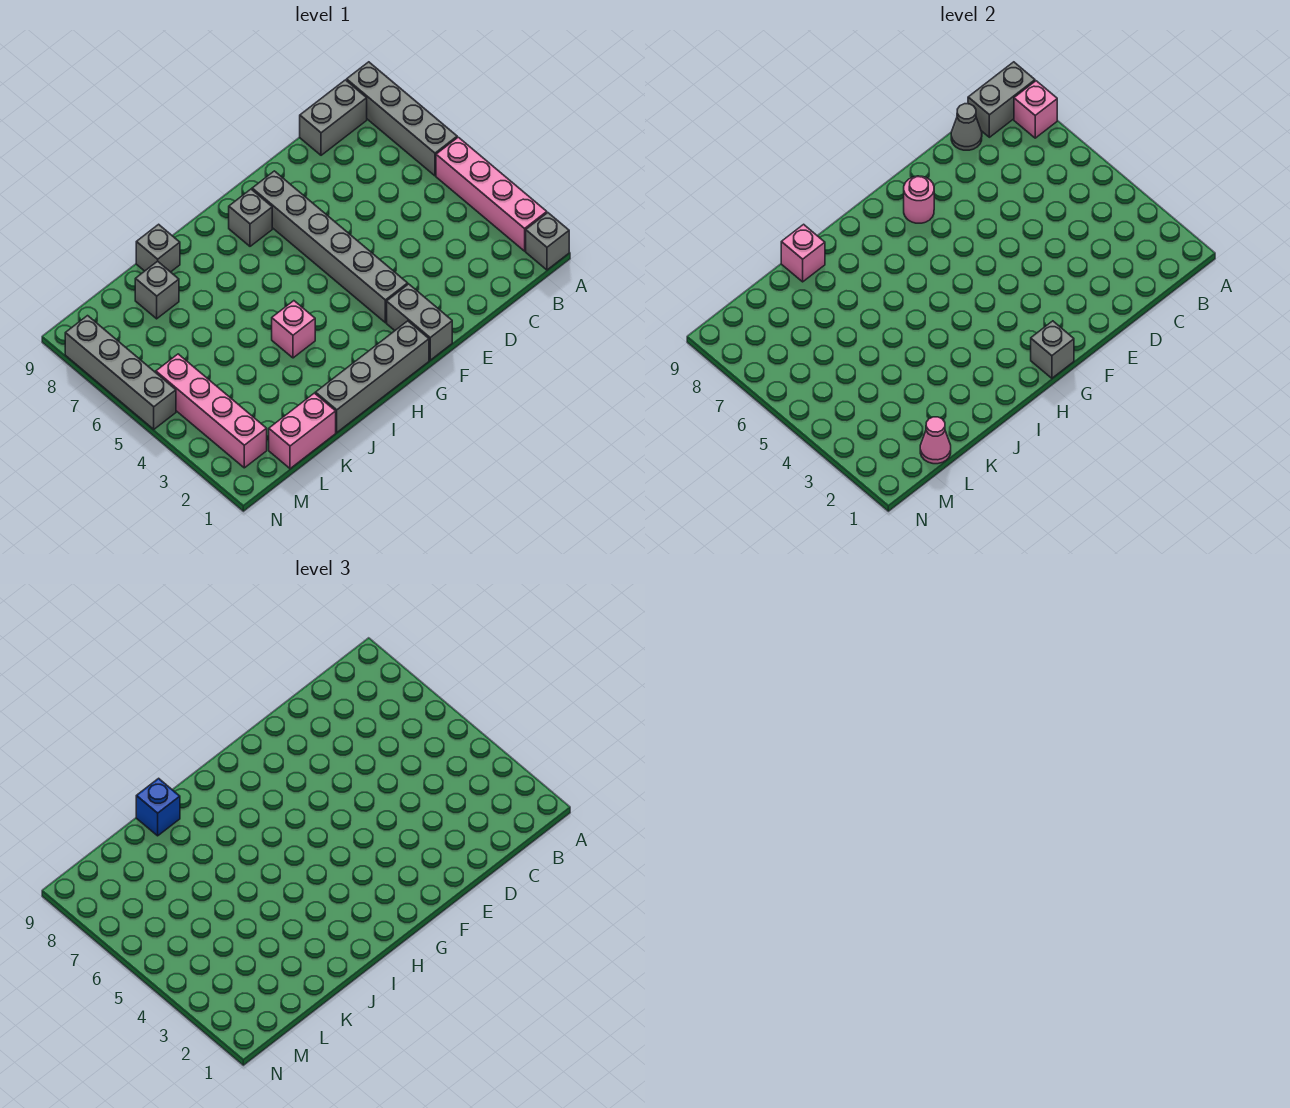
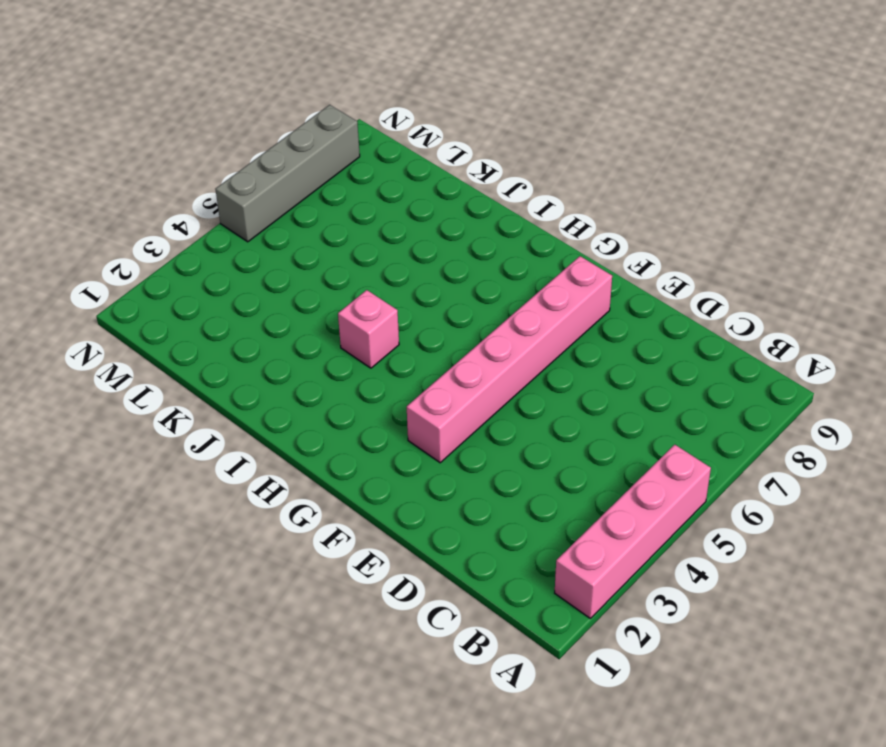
pink 1x6 brick [407,256,612,463] -> grey 1x6 brick [252,171,408,323]
none -> grey 1x1 brick [526,213,569,270]
none -> grey 1x4 brick [347,62,457,176]
none -> grey 1x2 brick [300,80,367,155]

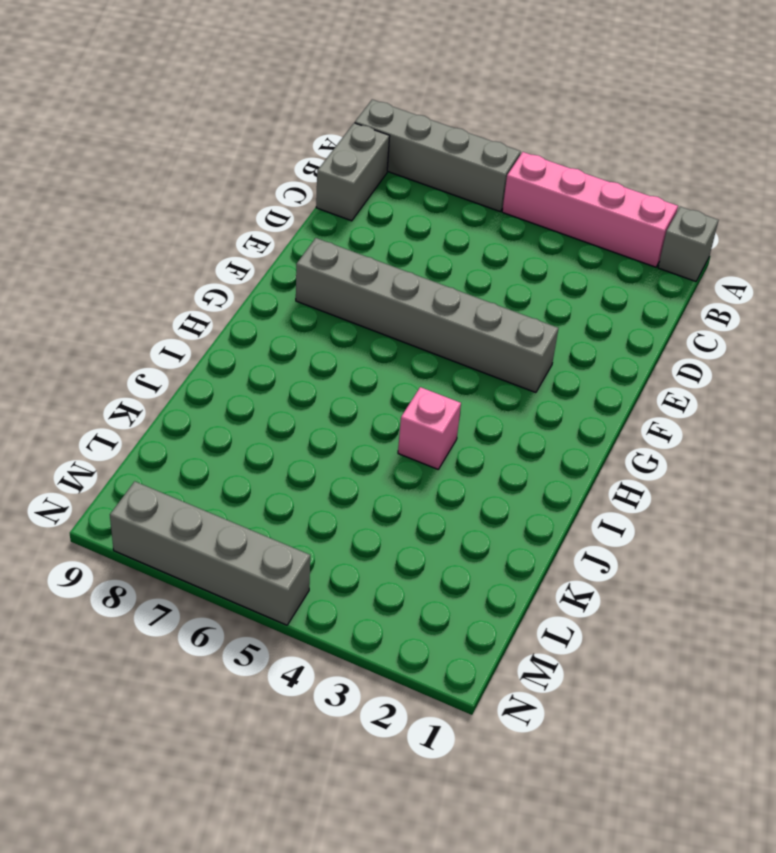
none -> grey 1x2 brick [387,284,452,360]
none -> grey 1x4 brick [315,321,429,432]
none -> grey 1x1 brick [229,189,272,246]

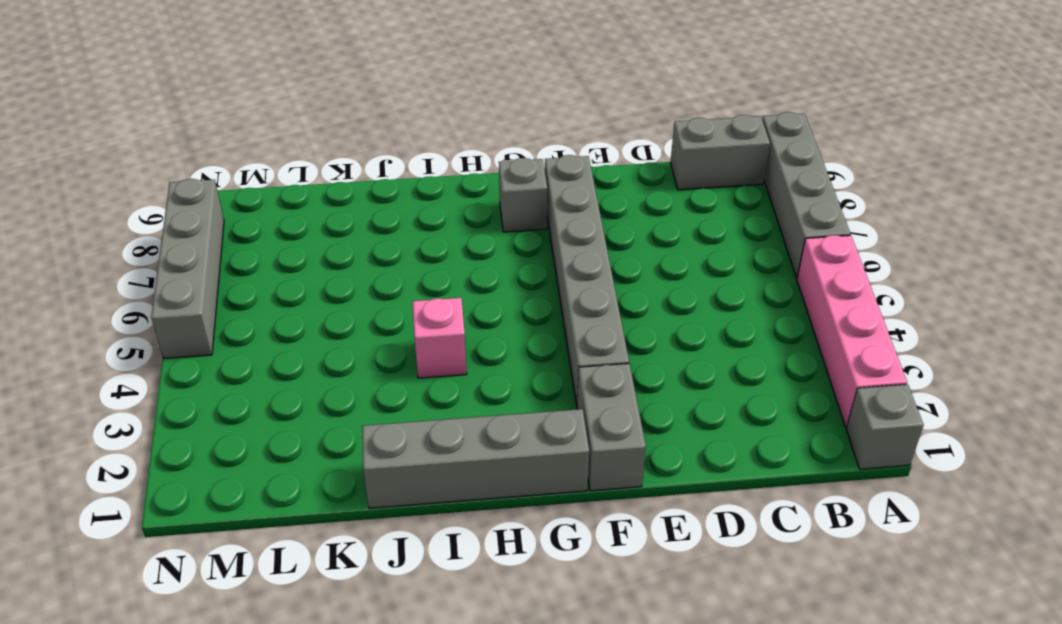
none -> grey 1x1 brick [136,224,180,272]
none -> pink 1x2 brick [269,393,336,469]
none -> grey 1x1 brick [135,261,179,319]

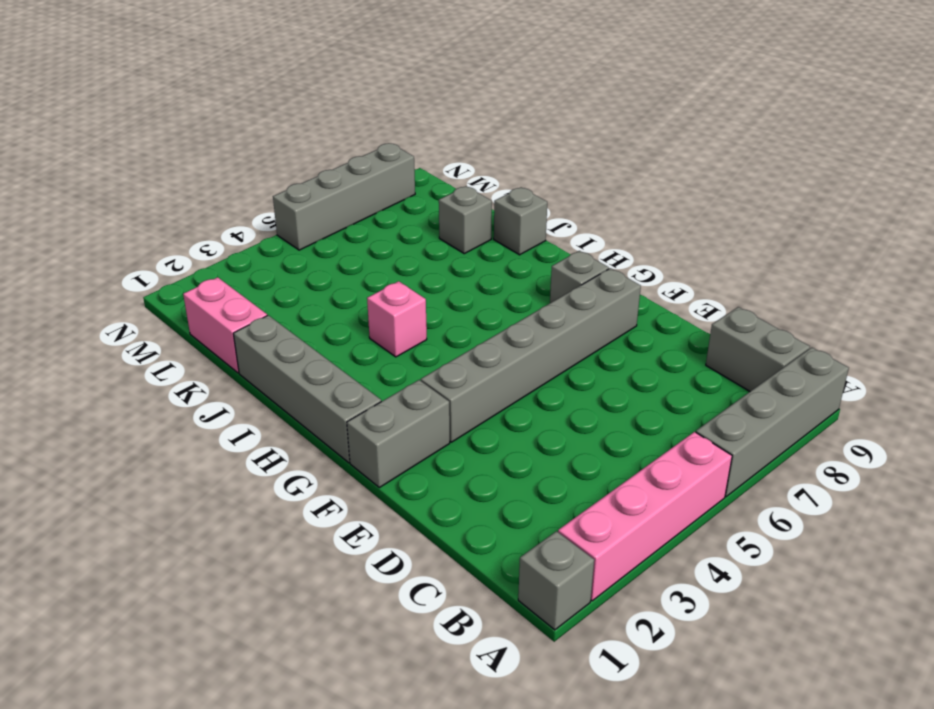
none -> pink 1x4 brick [156,354,267,468]
none -> pink 1x1 brick [1014,81,1057,138]
none -> grey 1x2 brick [968,62,1035,137]

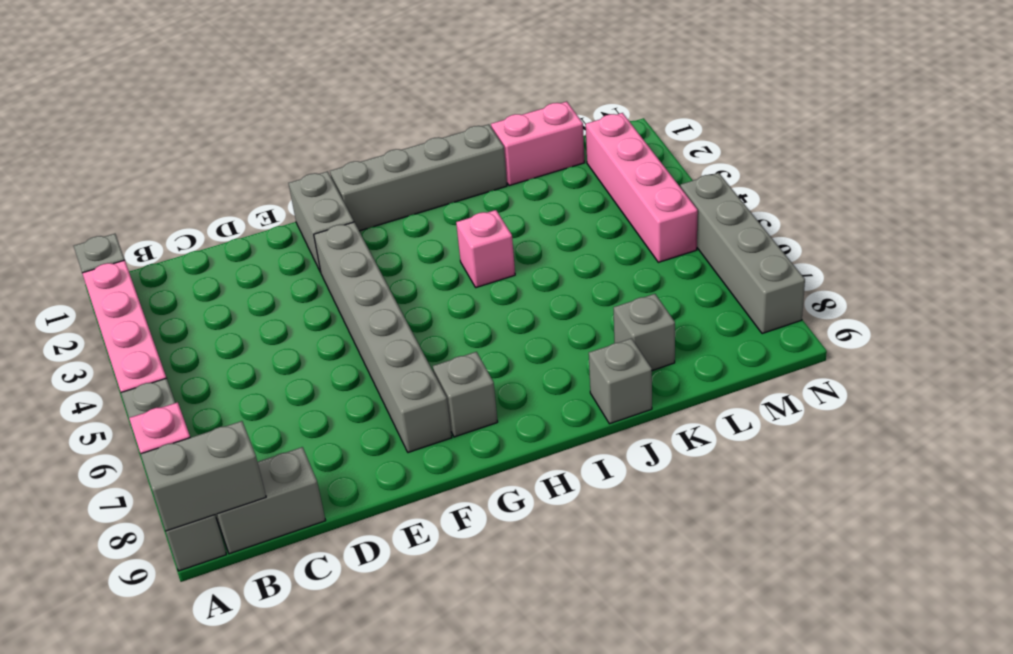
none -> grey 1x1 cone [951,104,982,150]
none -> pink 1x1 round brick [904,176,934,223]
none -> grey 1x1 brick [1031,321,1074,378]

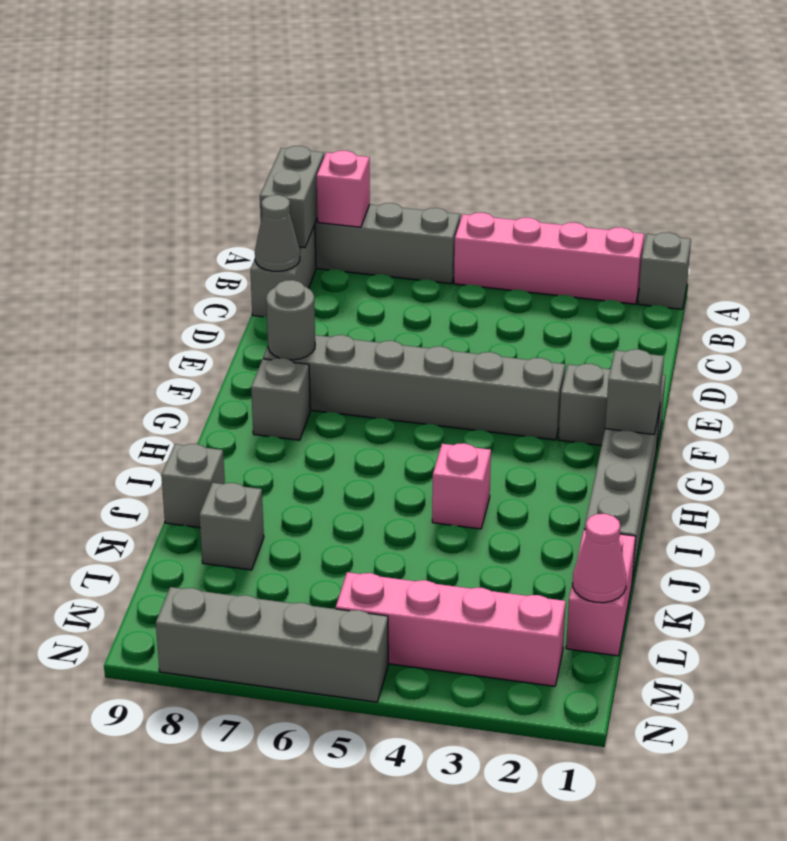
grey 1x1 round brick [266,280,315,360] -> pink 1x1 round brick [904,176,934,223]
none -> pink 1x1 brick [781,224,825,282]
none -> blue 1x1 brick [136,778,180,836]

